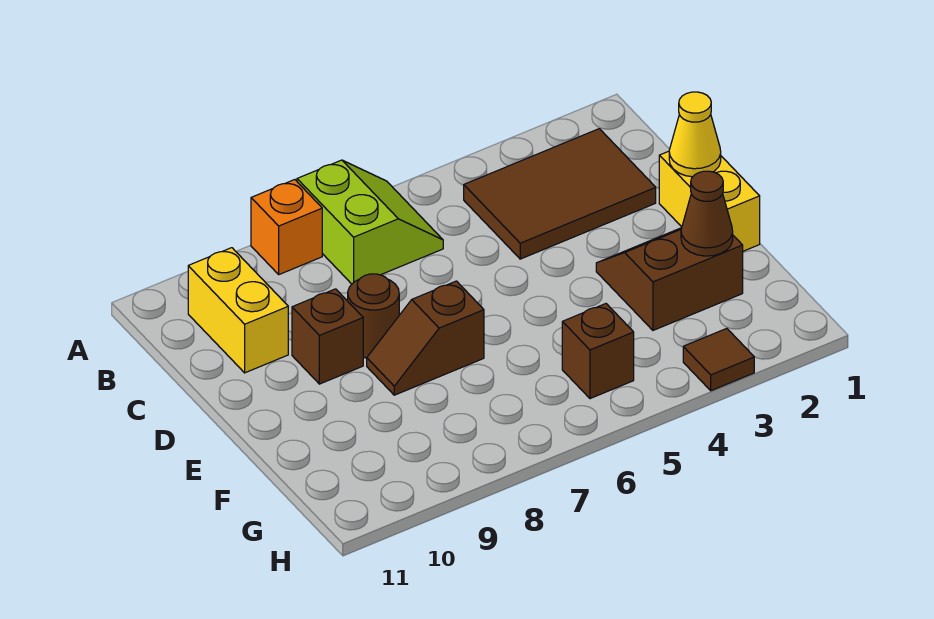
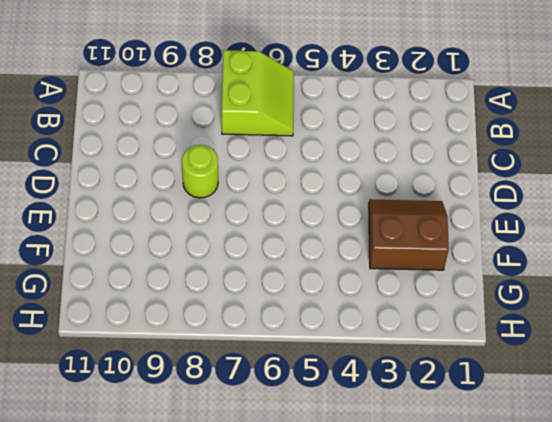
lime 1x1 round brick [182,145,218,198] -> brown 1x1 round brick [348,274,399,358]
none -> orange 1x1 brick [251,180,322,274]
none -> brown 2x3 tile [464,129,656,259]
none -> yellow 1x2 brick [188,248,288,373]

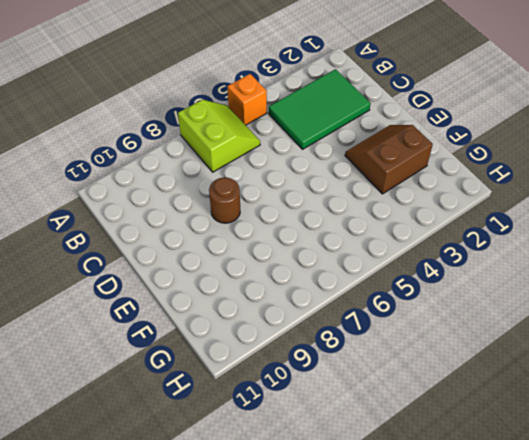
orange 1x1 brick [227,74,267,125] -> orange 1x1 brick moved to [251,180,322,274]
green 2x3 tile [269,69,371,149] -> brown 2x3 tile [464,129,656,259]
none -> yellow 1x2 brick [188,248,288,373]
none -> yellow 1x2 brick [659,151,760,251]
none -> brown 1x1 brick [292,289,363,384]

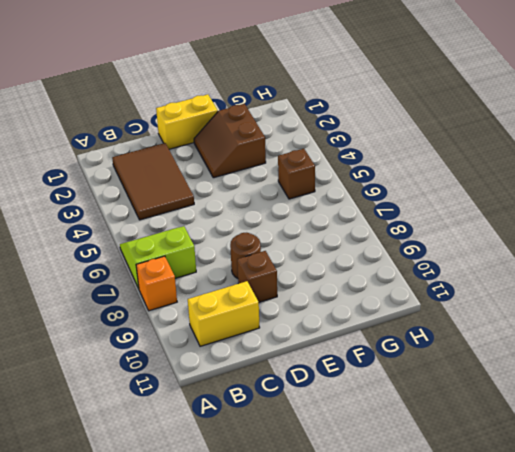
none -> brown 1x2 slope [367,281,484,395]
none -> brown 1x1 tile [683,328,754,391]
none -> yellow 1x1 cone [669,92,721,177]

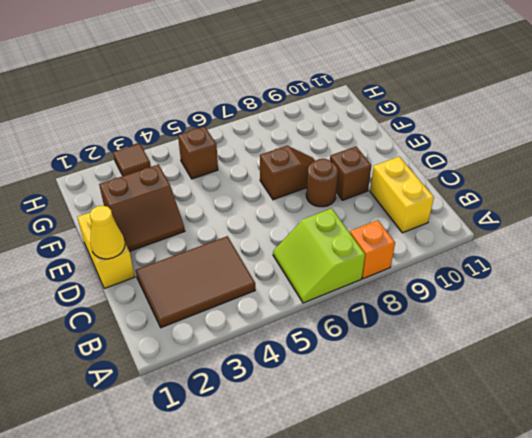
none -> brown 1x1 cone [681,171,733,256]

